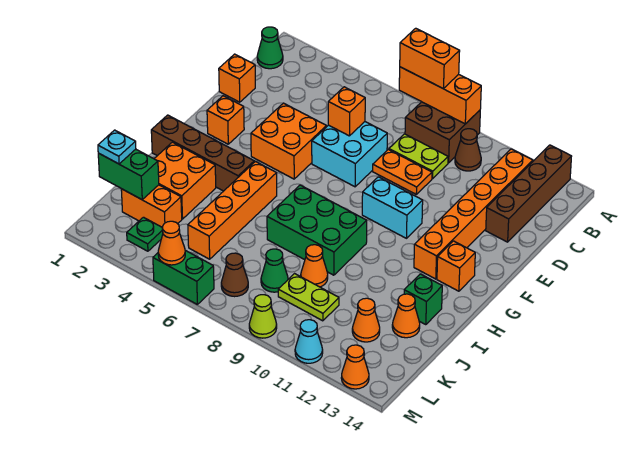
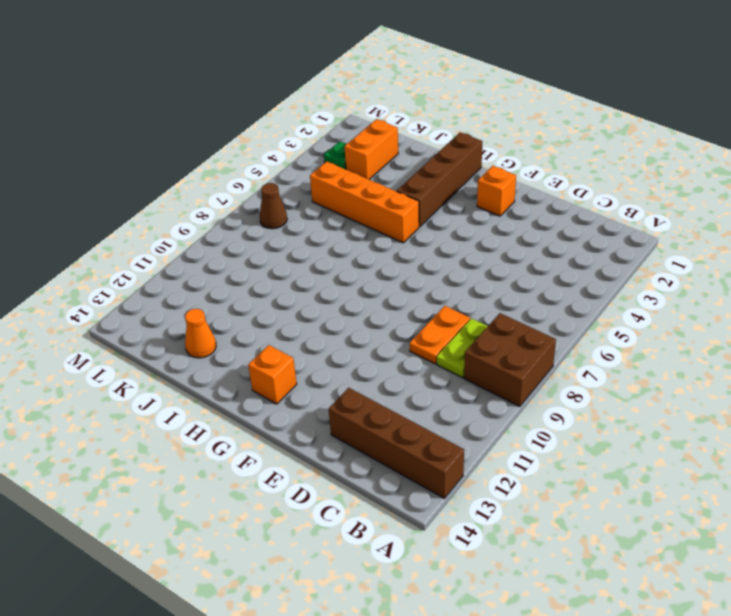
none -> green 1x1 cone [257,27,283,69]
none -> brown 1x1 cone [455,129,481,171]
none -> orange 1x6 brick [414,149,533,279]
none -> orange 1x1 brick [219,54,255,102]

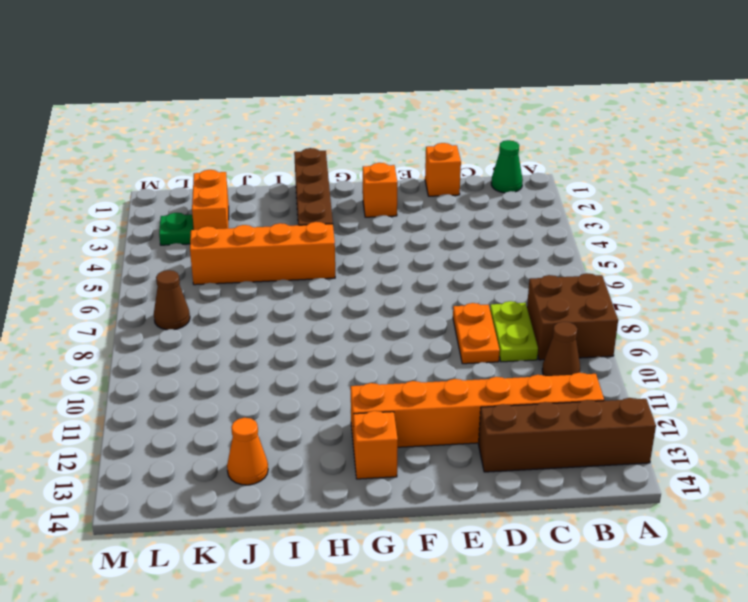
none -> cyan 2x2 brick [312,122,387,187]
none -> orange 2x2 brick [251,103,326,179]
none -> cyan 1x2 brick [362,177,423,238]
none -> green 2x3 brick [267,185,367,275]

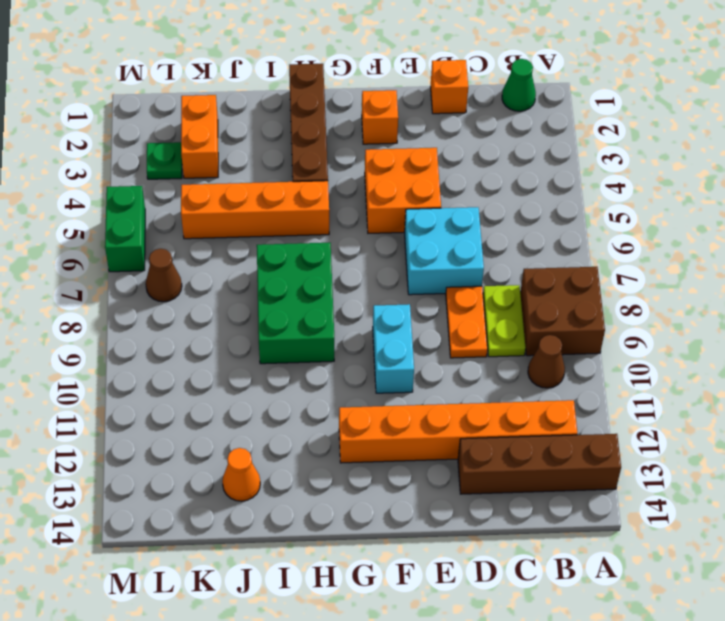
none -> orange 1x1 brick [437,241,475,291]
none -> orange 2x2 brick [154,142,216,219]
none -> green 1x1 brick [404,274,442,325]
none -> orange 1x1 cone [301,245,328,287]

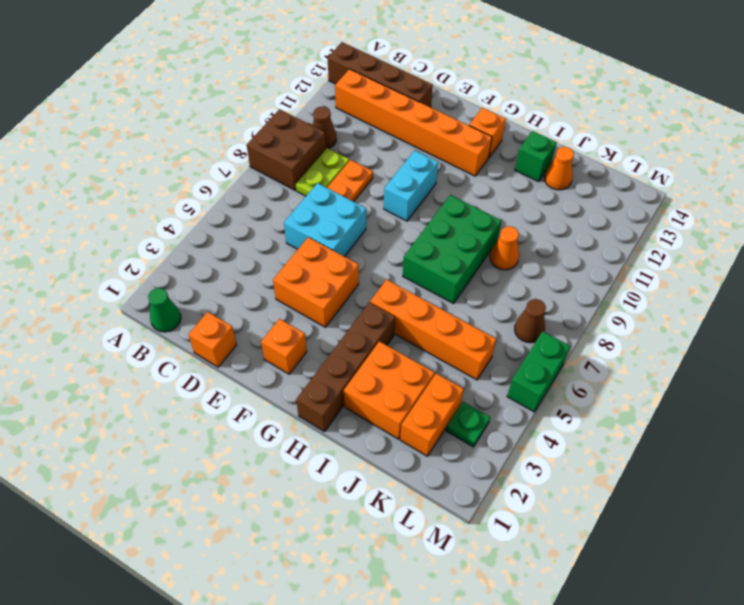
none -> green 1x1 cone [261,249,288,292]
none -> lime 1x2 plate [278,274,339,321]
none -> orange 1x1 cone [352,298,380,342]
none -> lime 1x1 cone [249,295,277,338]

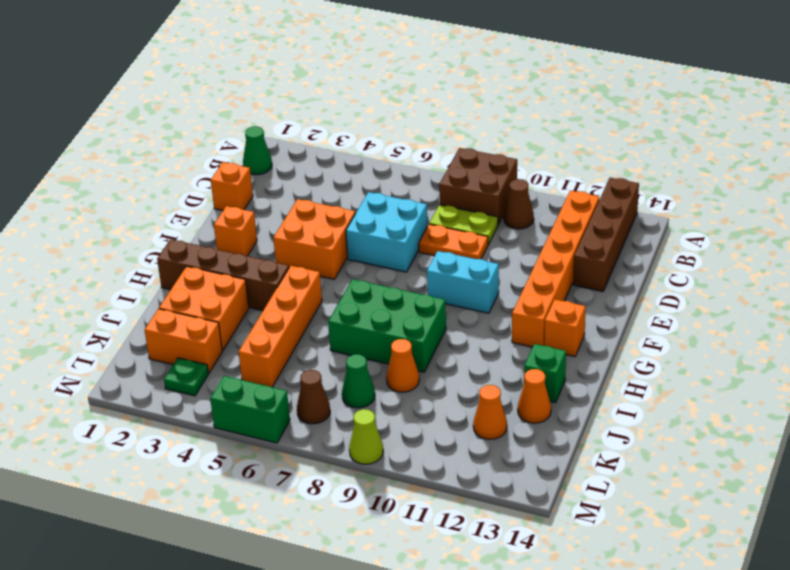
none -> lime 1x2 plate [278,274,339,321]
none -> cyan 1x1 cone [295,320,323,363]
none -> orange 1x1 cone [341,345,369,389]
none -> orange 1x3 brick [399,67,481,124]

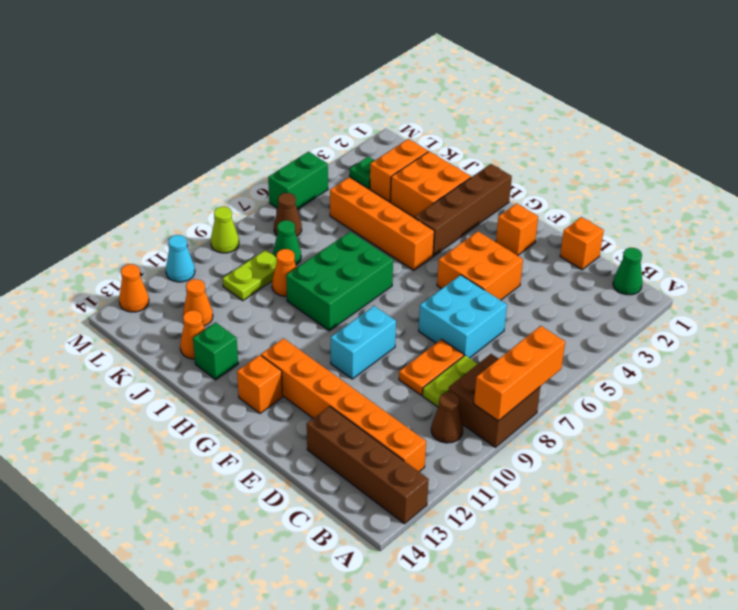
none -> orange 1x1 brick [328,87,365,136]
none -> green 1x2 brick [98,149,159,200]
none -> orange 1x1 cone [158,221,185,265]
none -> orange 1x2 brick [400,28,460,89]

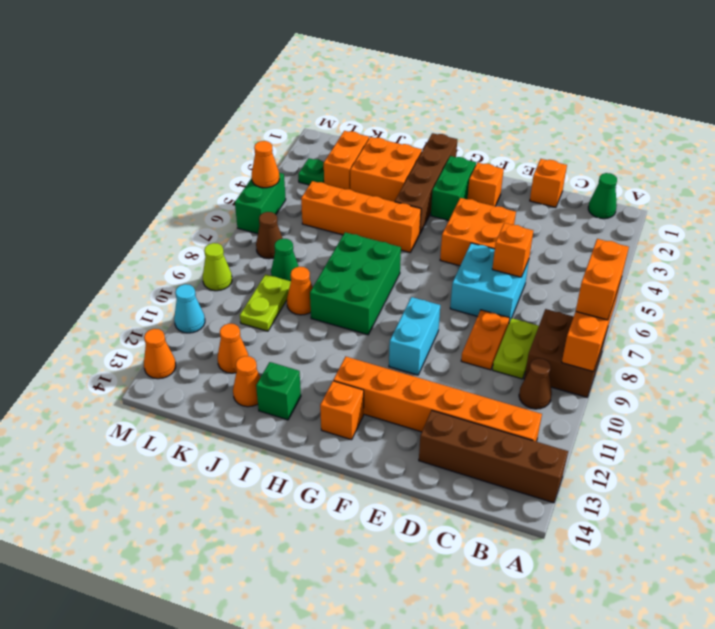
green 1x2 brick [431,156,476,220] -> green 1x2 brick moved to [98,149,159,200]
none -> cyan 1x1 plate [98,130,136,164]

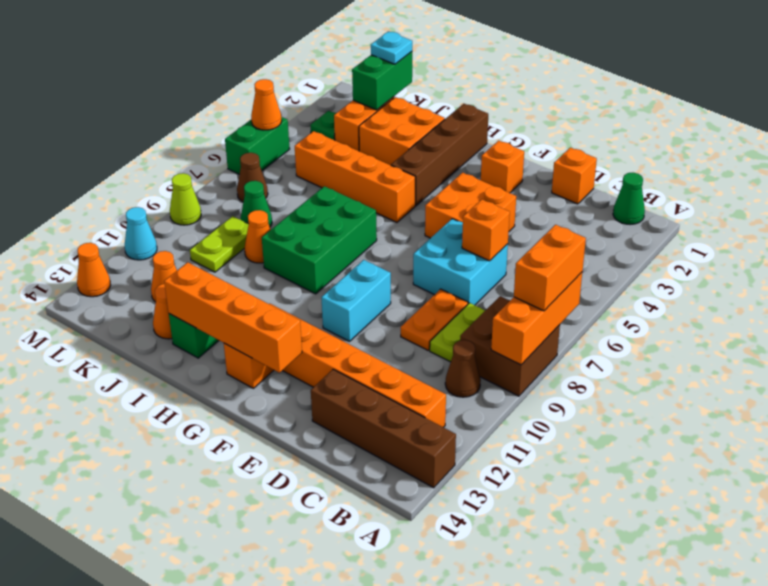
orange 1x4 brick [164,262,302,373] -> none

